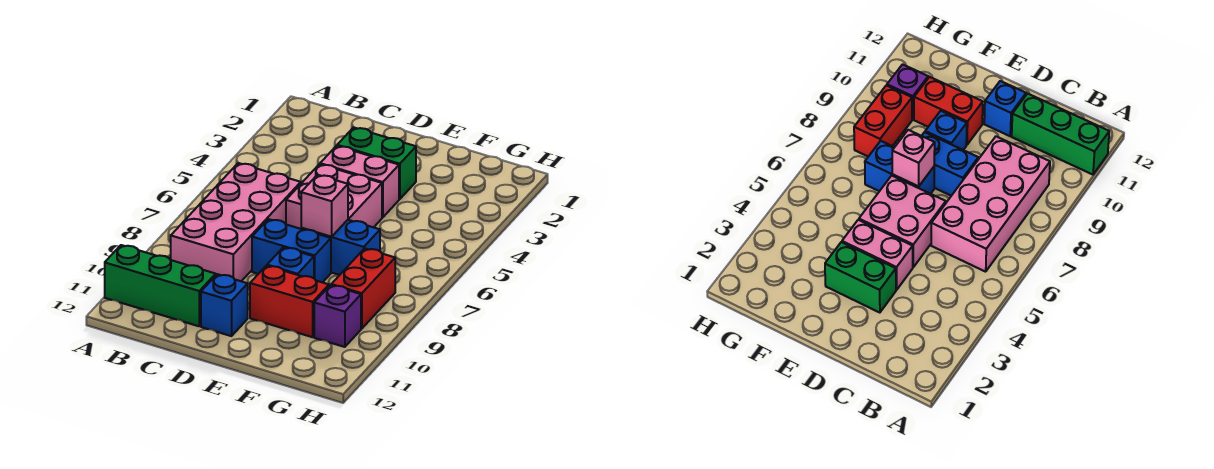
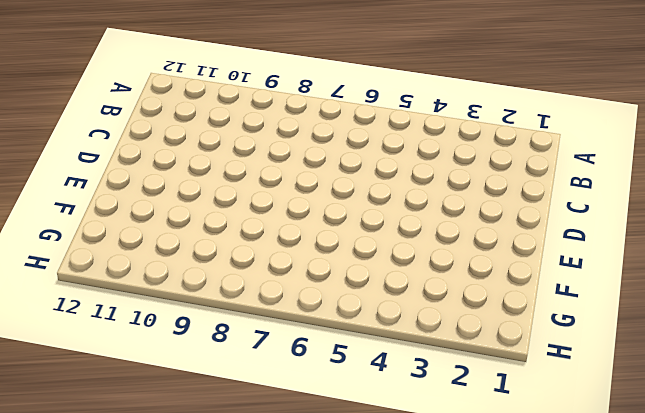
none -> green 1x3 brick [105,245,216,326]
none -> pink 2x4 brick [171,163,301,281]
none -> green 1x2 brick [337,127,416,199]

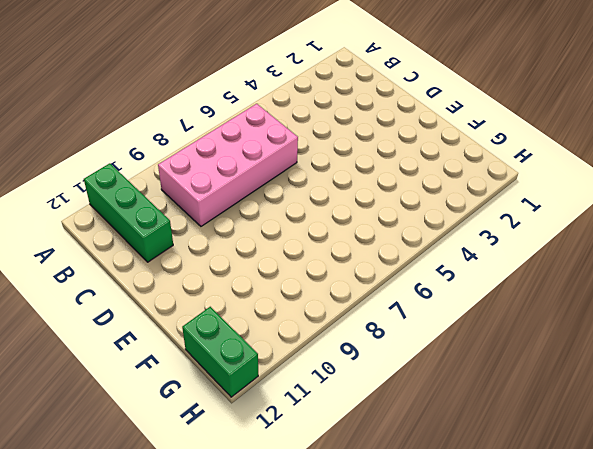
green 1x2 brick [182,307,258,397] -> green 1x2 brick moved to [337,127,416,199]
none -> pink 1x2 brick [320,146,399,217]
none -> pink 2x2 brick [286,164,382,229]
none -> blue 1x2 brick [252,219,331,283]

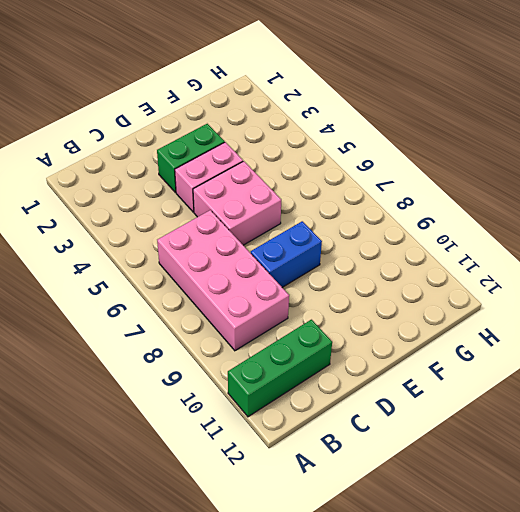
none -> blue 1x1 brick [201,274,248,336]
none -> blue 1x2 brick [301,220,380,275]
none -> blue 1x1 brick [267,247,314,278]

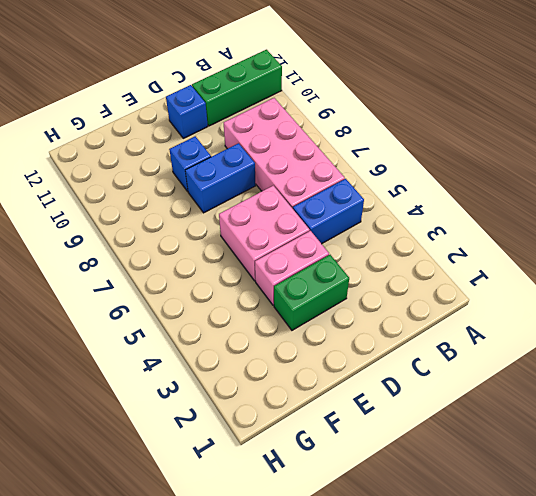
blue 1x2 brick [293,179,364,244] -> blue 1x2 brick moved to [301,220,380,275]
none -> red 1x2 brick [250,266,329,337]
none -> red 1x2 brick [331,248,395,329]
none -> purple 1x1 brick [314,285,361,347]

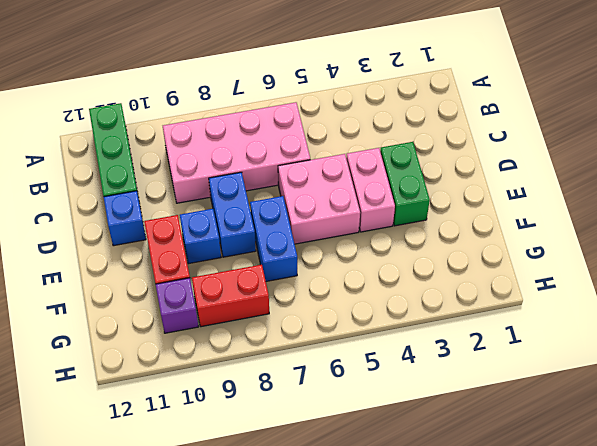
none -> pink 1x1 brick [301,175,348,237]

